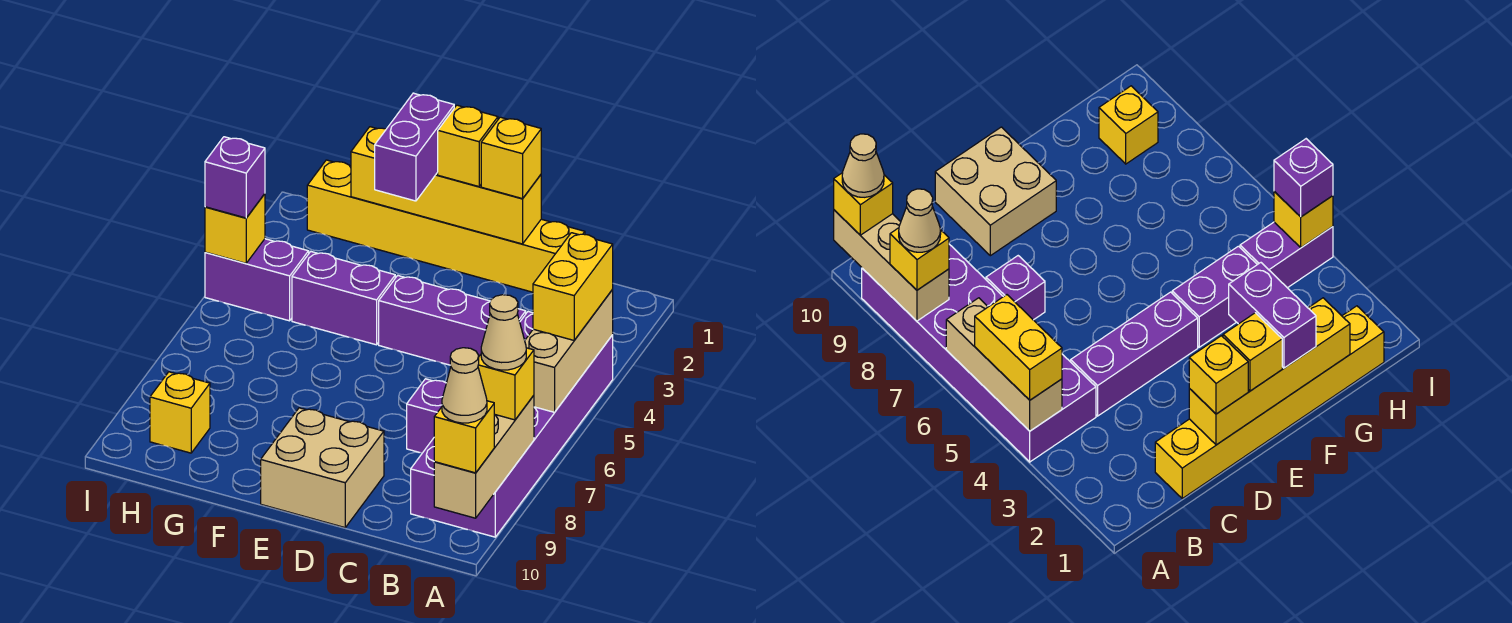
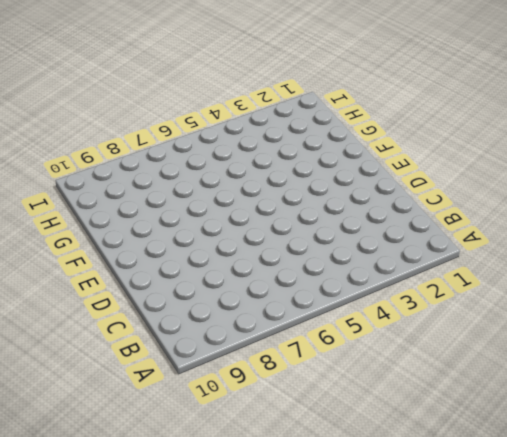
none -> purple 2x6 brick [411,312,613,537]
none -> yellow 1x6 brick [307,160,585,292]
none -> purple 1x3 brick [379,275,526,365]

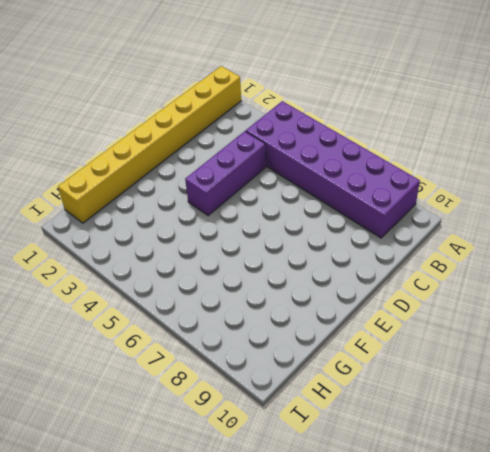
yellow 1x8 brick [58,66,241,223] -> yellow 1x6 brick [307,160,585,292]
none -> purple 1x1 brick [407,379,446,453]
none -> tan 2x2 brick [261,408,384,528]
none -> purple 1x2 brick [292,252,395,345]

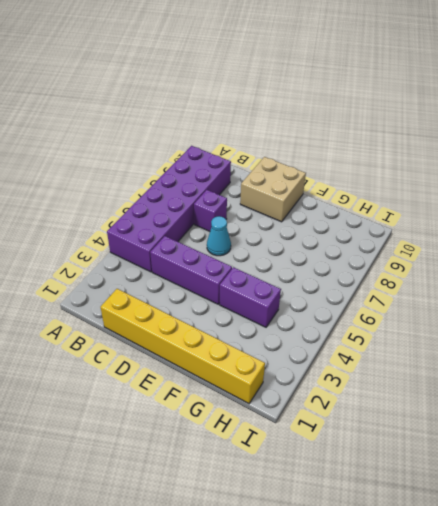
cyan 1x1 cone [207,216,231,256] -> none
none -> purple 1x2 brick [205,239,309,321]
none -> yellow 1x1 brick [150,372,210,453]
none -> tan 1x3 brick [525,290,613,412]

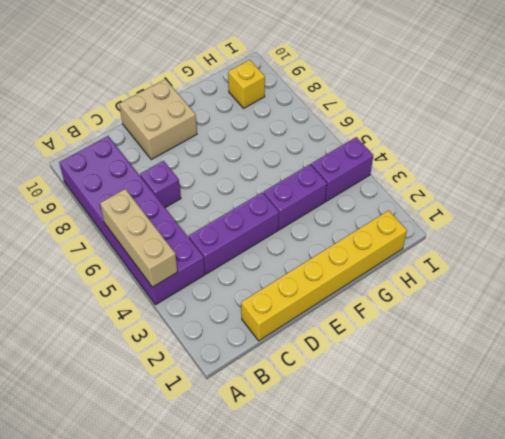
none -> tan 1x3 brick [434,395,534,518]
none -> yellow 1x4 brick [351,127,541,244]
none -> yellow 1x1 brick [205,194,265,263]

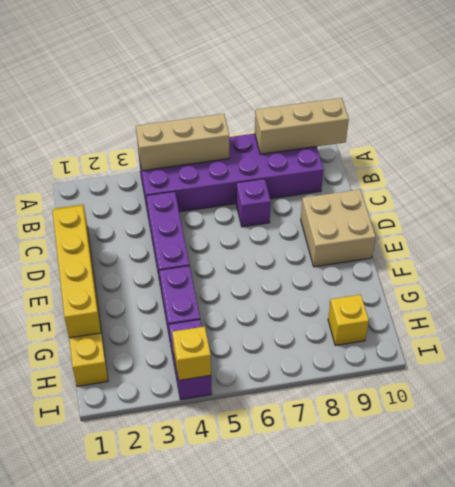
none -> yellow 1x2 brick [533,233,613,340]
none -> yellow 1x1 brick [478,348,534,420]
none -> yellow 1x1 brick [434,401,494,473]

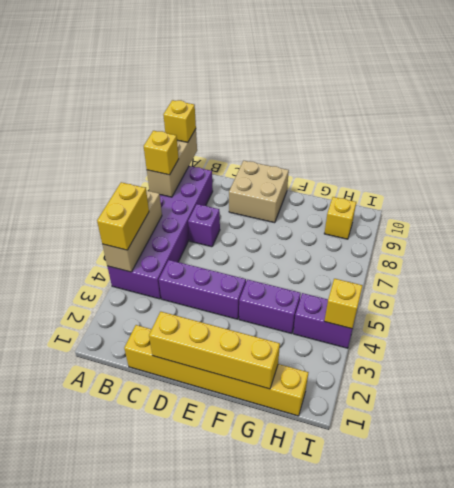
none -> yellow 1x1 brick [481,117,541,199]
none -> yellow 1x1 brick [438,105,498,187]
none -> purple 1x2 brick [375,93,454,201]

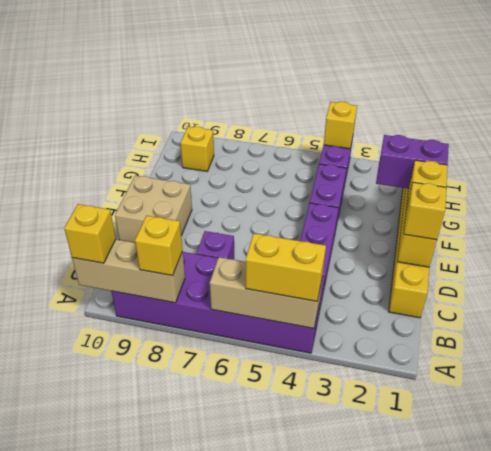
none -> purple 1x1 brick [205,137,265,218]
none -> tan 1x1 cone [481,295,526,370]
none -> tan 1x1 cone [442,348,487,423]

